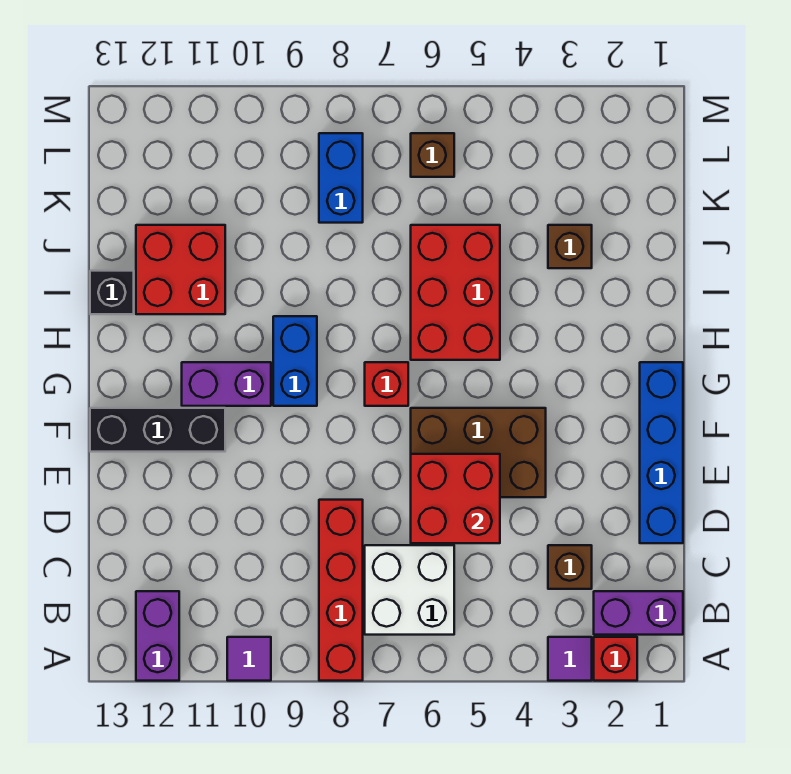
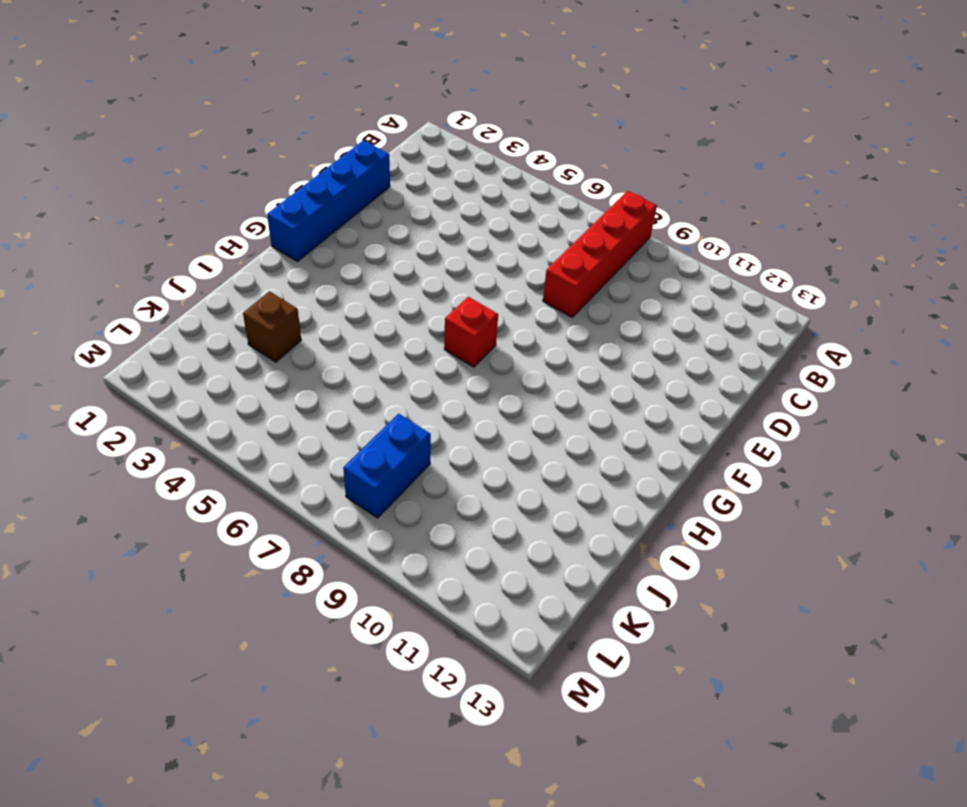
none -> red 1x1 brick [594,637,637,681]
none -> purple 1x1 tile [548,637,592,681]
none -> purple 1x1 tile [227,637,271,681]

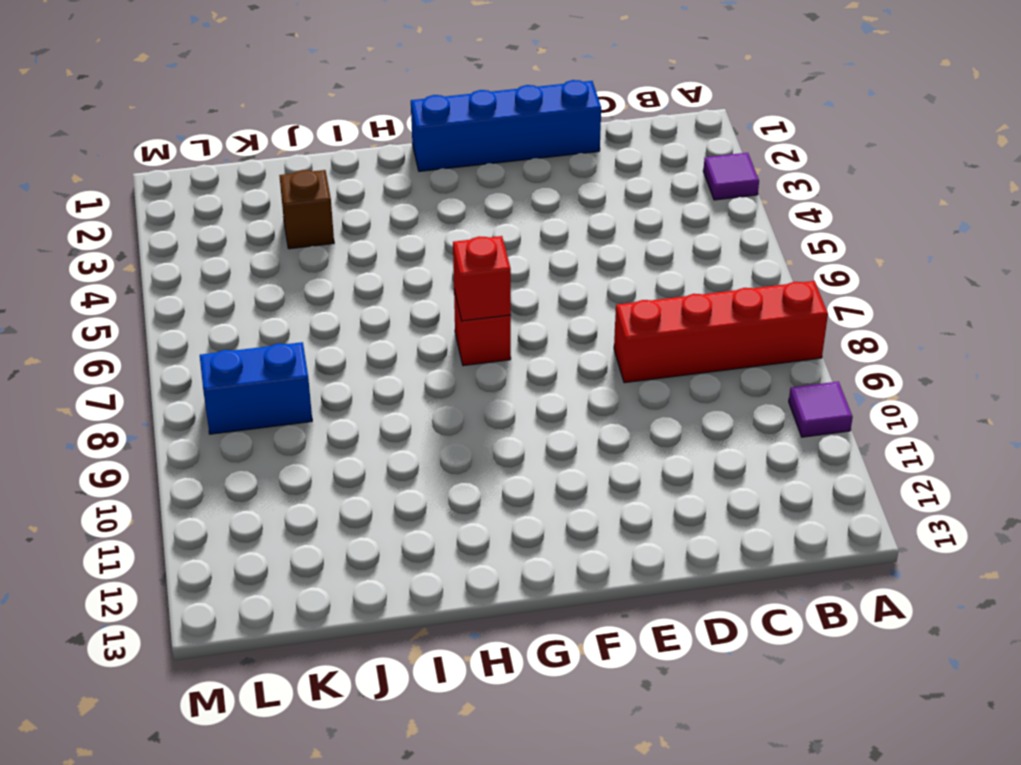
red 1x1 brick [453,236,511,321] -> red 1x1 brick moved to [594,637,637,681]
none -> purple 1x2 brick [136,591,179,681]
none -> purple 1x2 brick [594,591,683,635]
none -> white 2x2 brick [365,545,454,635]

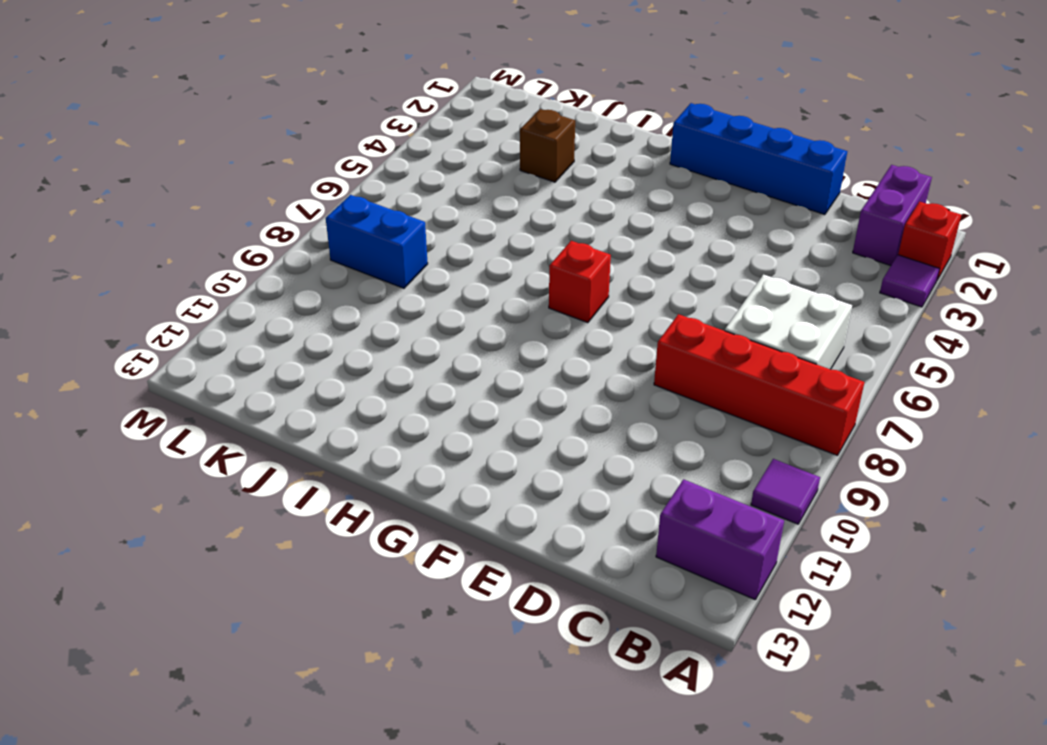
none -> brown 1x1 brick [548,545,592,589]
none -> brown 2x3 brick [411,408,546,497]
none -> black 1x3 brick [90,408,225,452]

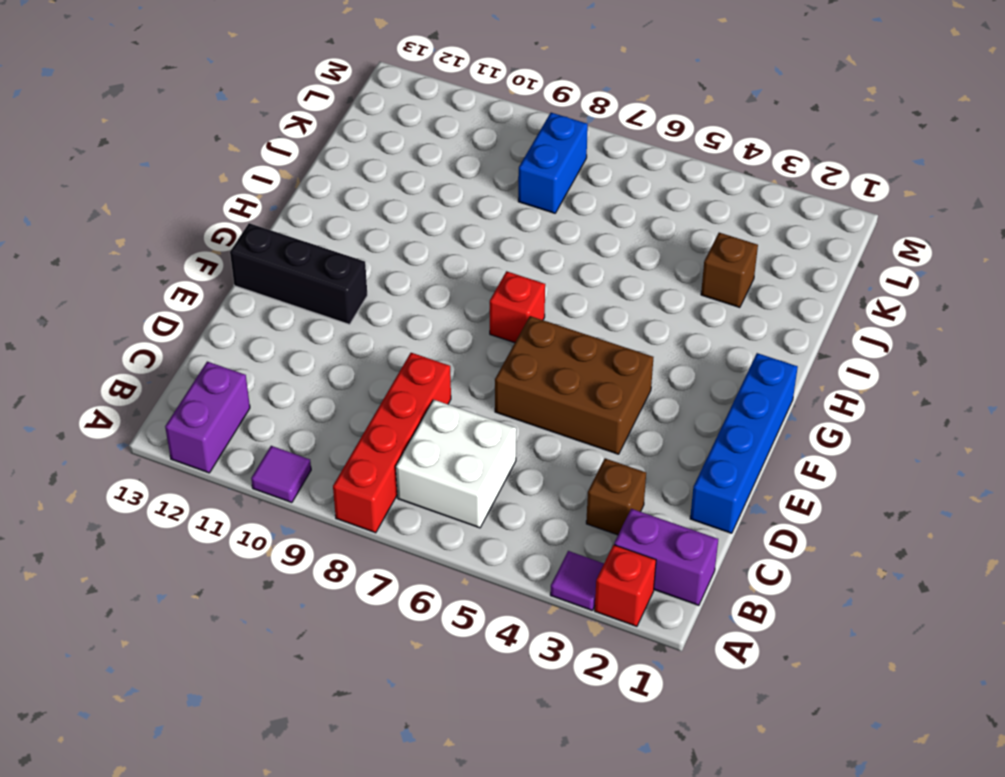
none -> blue 1x2 brick [273,316,317,406]
none -> purple 1x2 brick [182,362,271,406]
none -> red 2x3 brick [411,225,500,360]

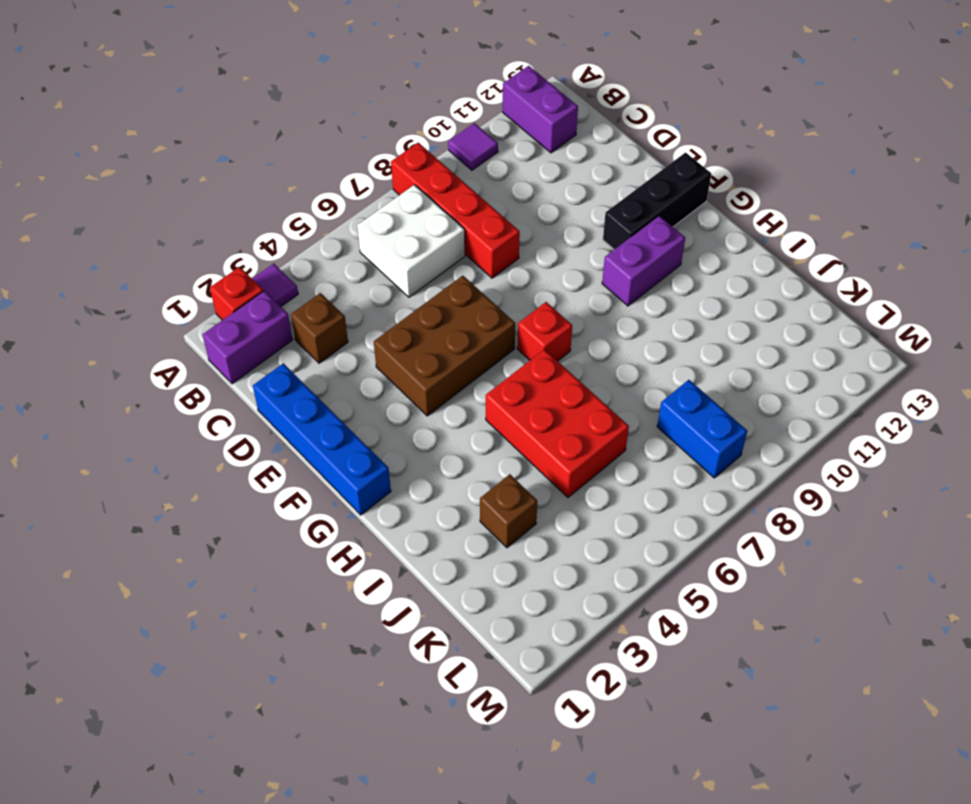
none -> blue 1x2 brick [273,316,317,406]
none -> red 2x2 brick [136,225,225,314]
none -> black 1x1 brick [90,271,134,314]

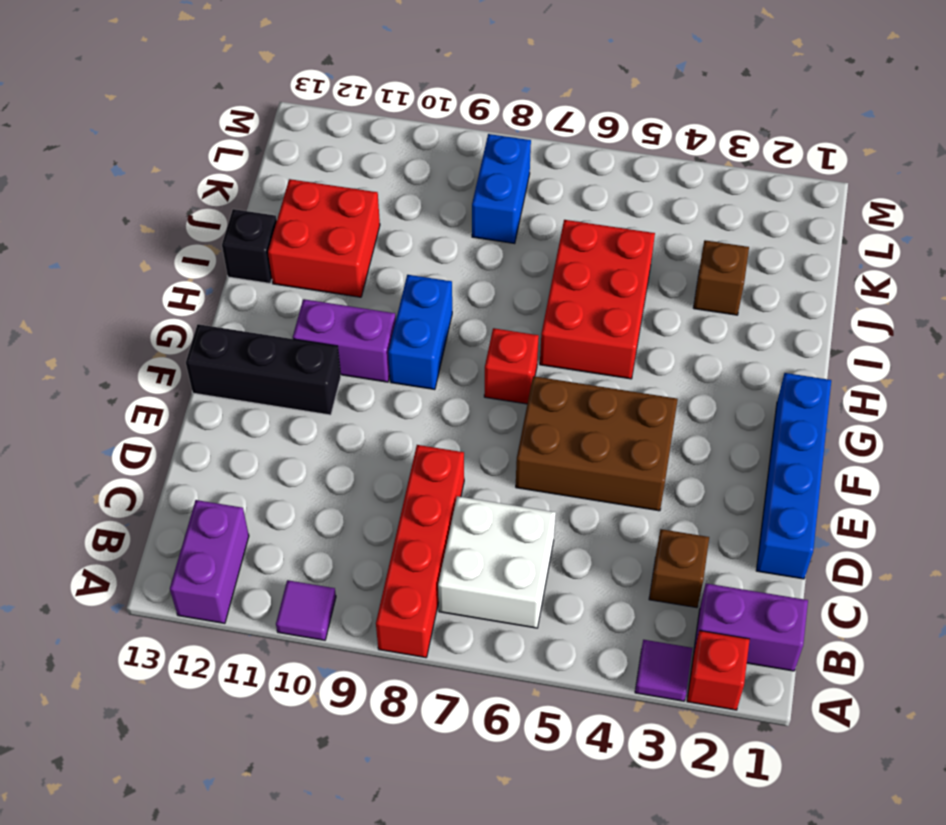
none -> brown 1x1 brick [411,133,454,177]
none -> red 2x2 brick [411,454,500,543]

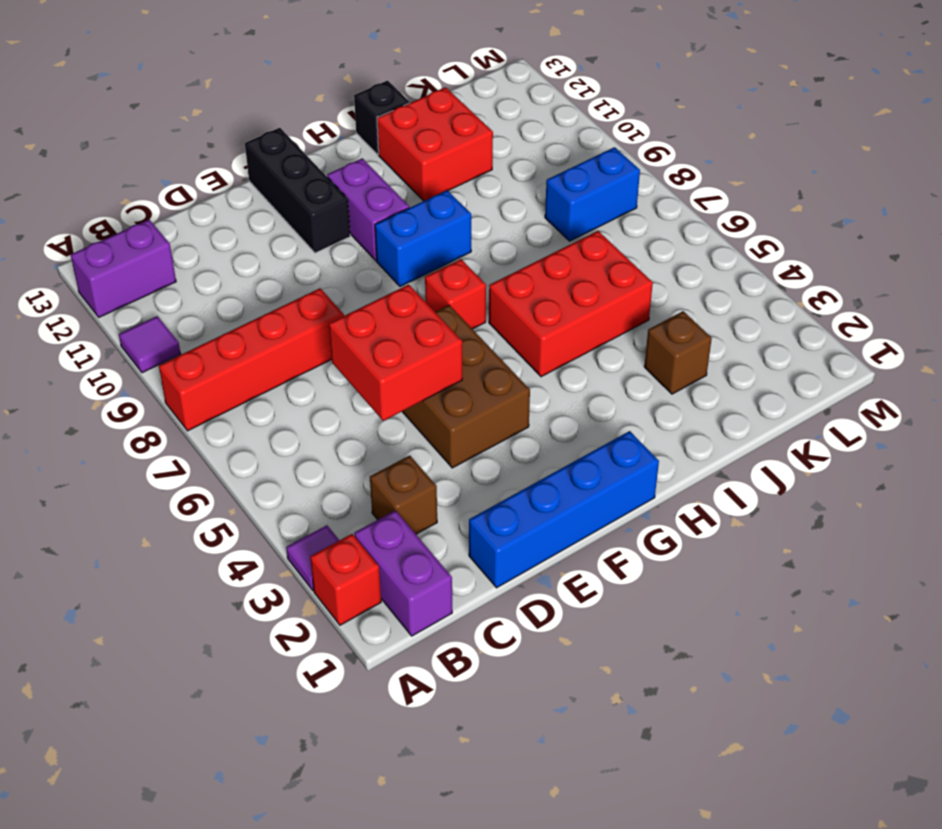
none -> white 2x2 brick [365,545,454,635]
none -> brown 1x1 brick [411,133,454,177]

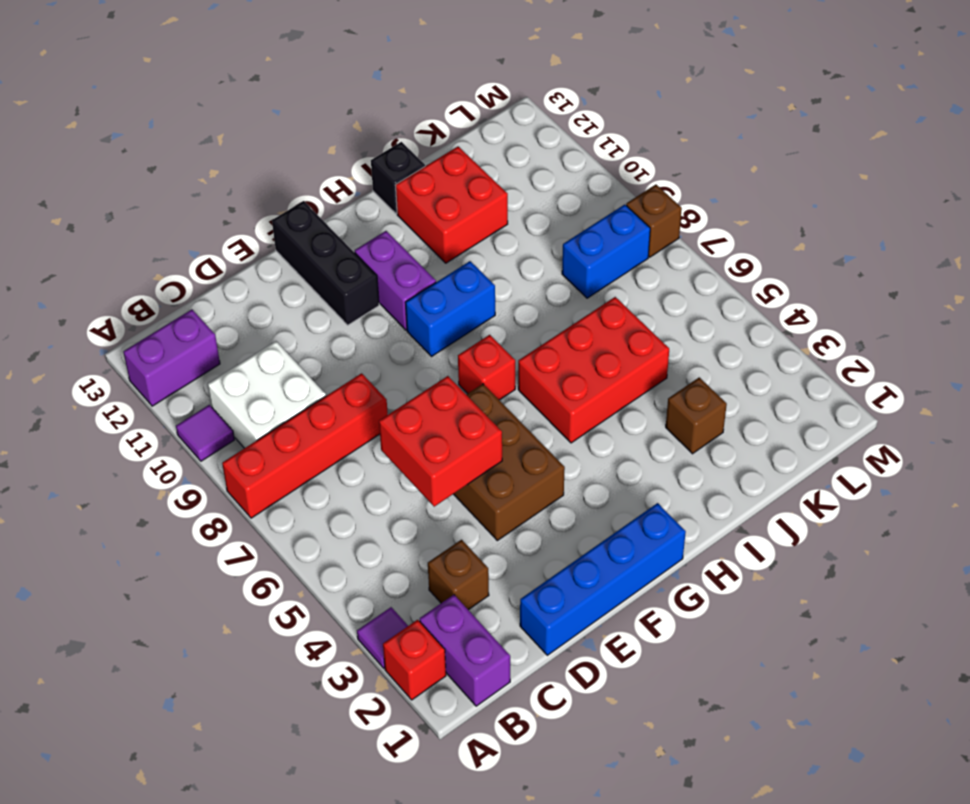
white 2x2 brick [208,341,326,448] -> white 2x2 brick moved to [365,545,454,635]
brown 1x1 brick [626,185,682,257] -> brown 1x1 brick moved to [411,133,454,177]

